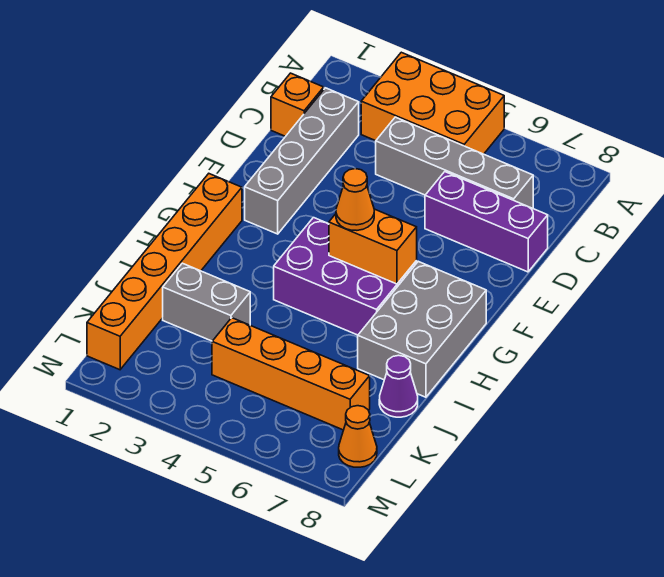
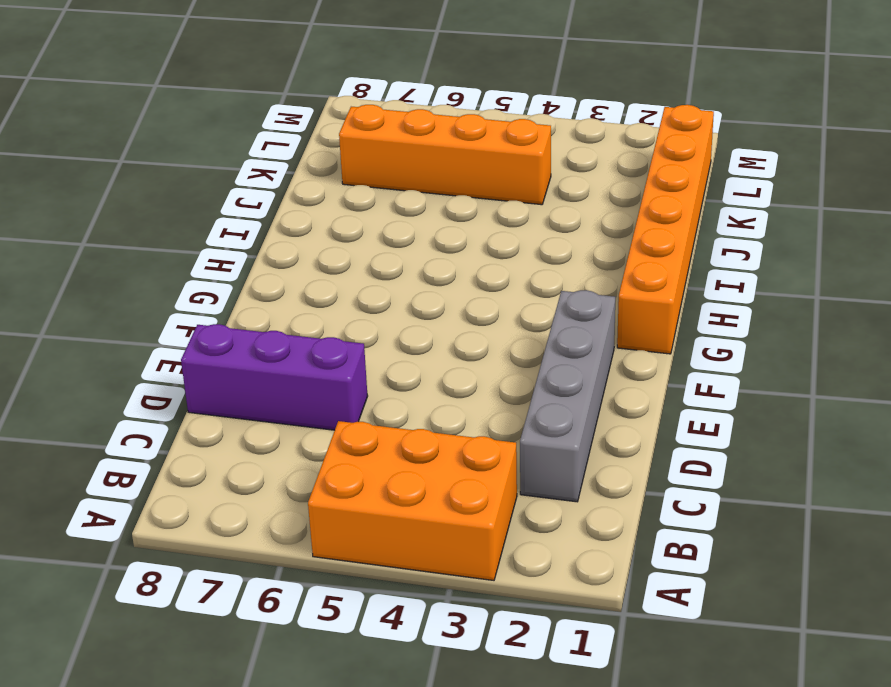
none -> orange 1x1 brick [271,73,324,137]
none -> grey 1x4 brick [376,117,533,208]
none -> purple 2x3 brick [274,218,417,335]

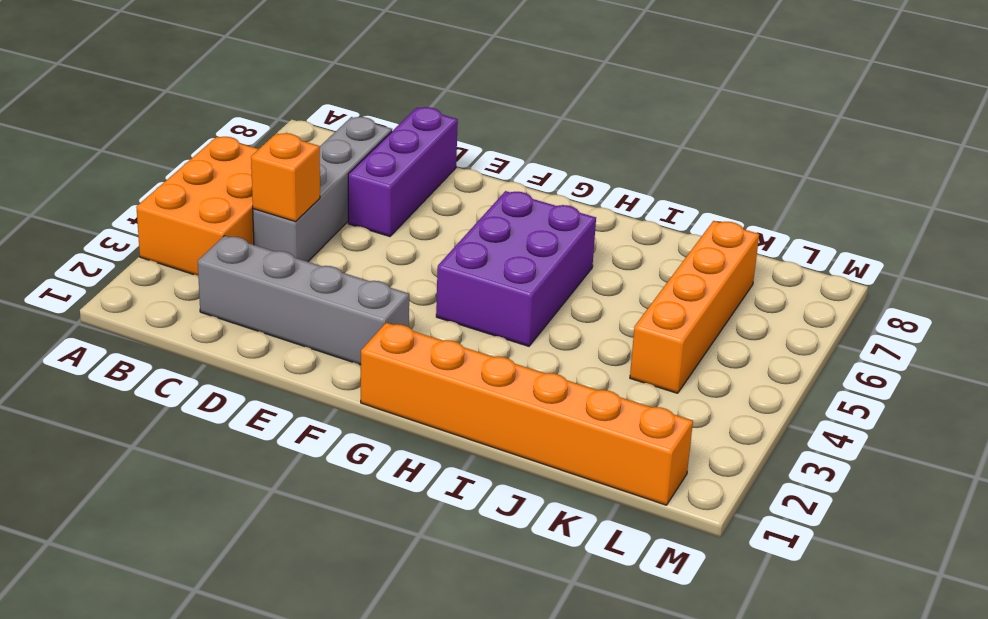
orange 1x1 brick [251,133,320,222] -> orange 1x1 brick moved to [271,73,324,137]
none -> grey 2x3 brick [358,261,486,397]
none -> grey 1x2 brick [163,263,250,341]
none -> purple 1x1 cone [379,355,418,417]

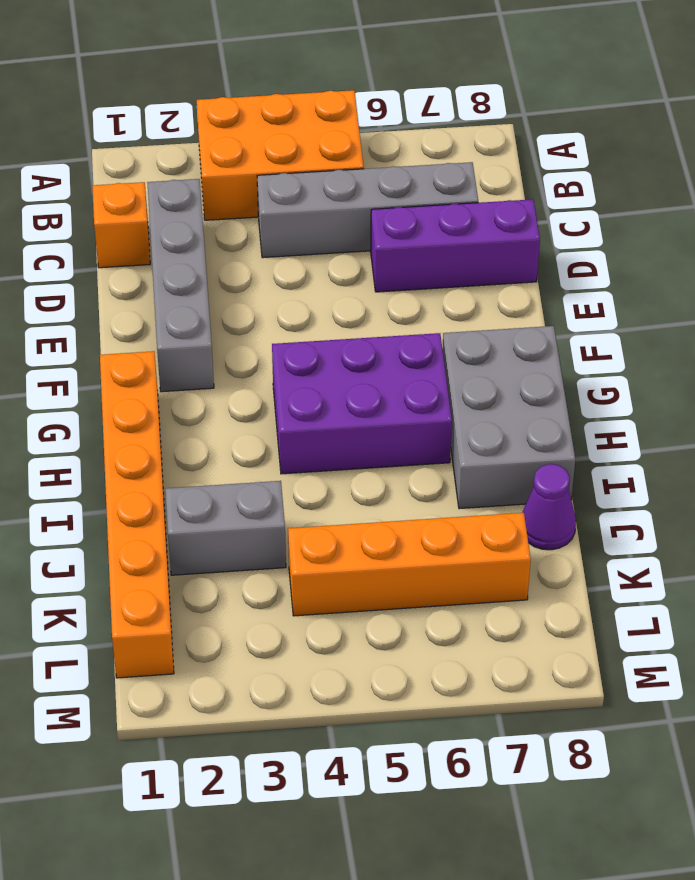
none -> orange 1x1 cone [339,406,377,467]
none -> orange 1x2 brick [329,209,417,284]
none -> orange 1x1 cone [336,169,374,230]

